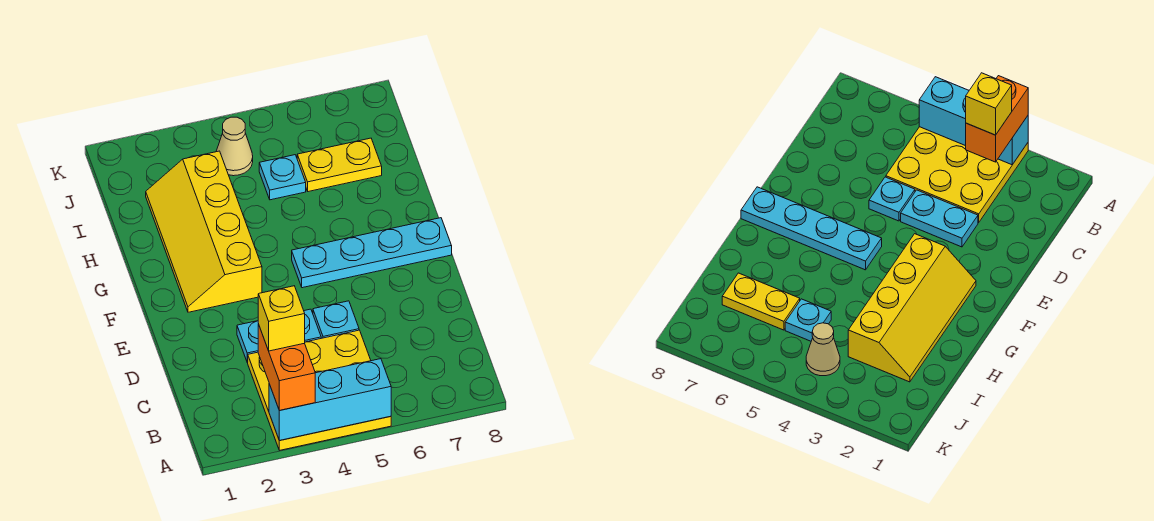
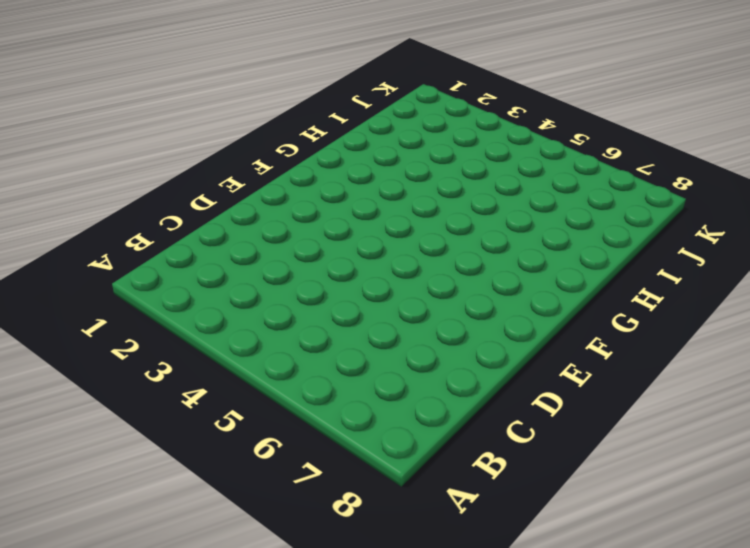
none -> yellow 3x3 plate [247,330,391,450]
none -> cyan 1x2 plate [237,309,321,362]

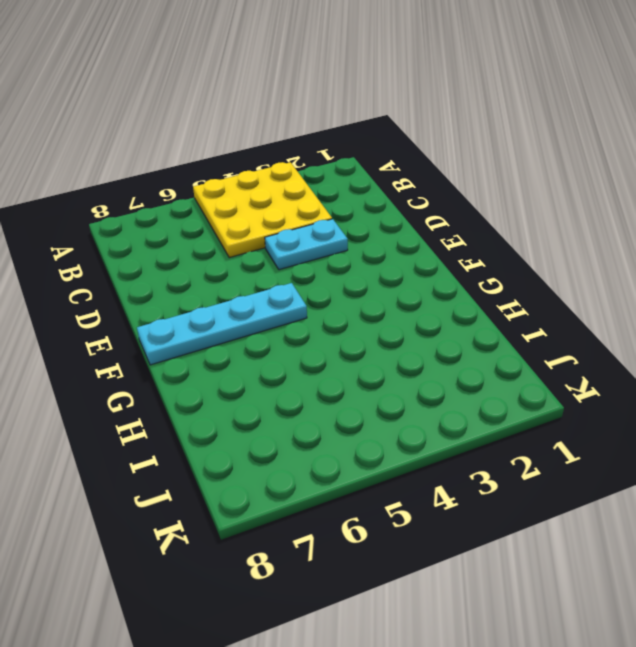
none -> cyan 1x1 plate [313,301,359,338]
none -> yellow 2x4 slope [146,151,262,312]

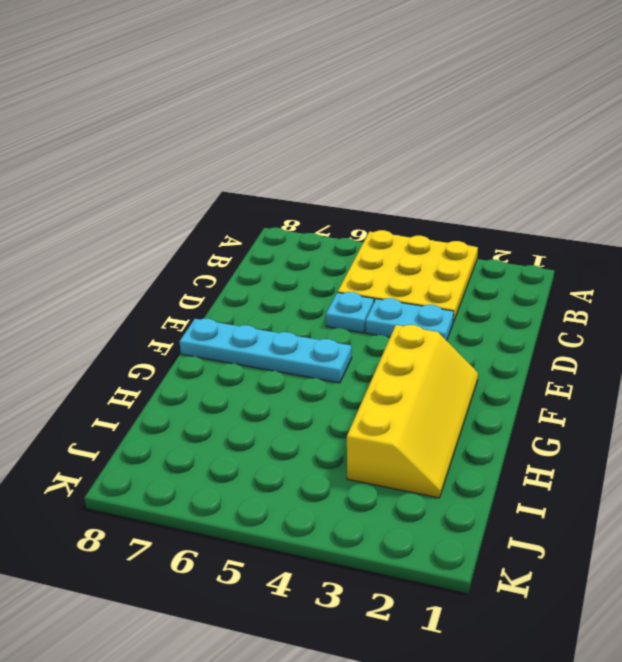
none -> cyan 1x1 plate [259,155,306,200]
none -> yellow 1x2 plate [297,138,382,192]

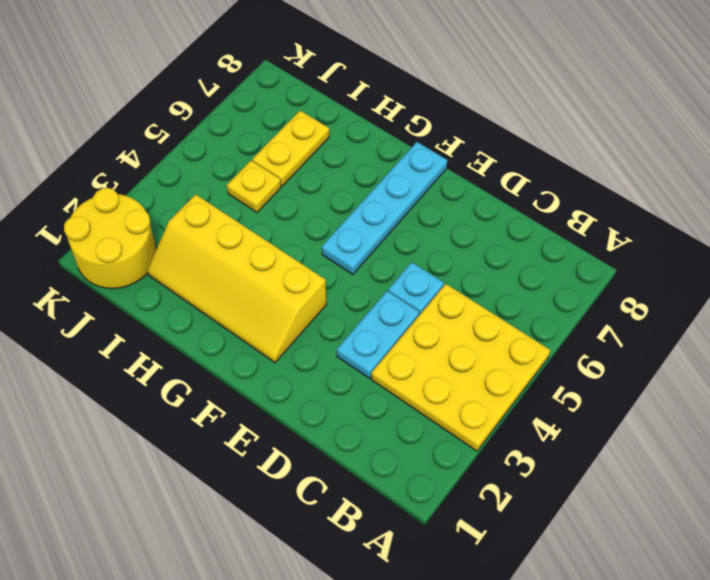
yellow 1x1 plate [227,161,281,212] -> cyan 1x1 plate [259,155,306,200]
yellow 2x2 round brick [64,188,156,289] -> none
none -> tan 1x1 cone [216,117,253,176]
none -> cyan 1x3 brick [269,359,391,441]

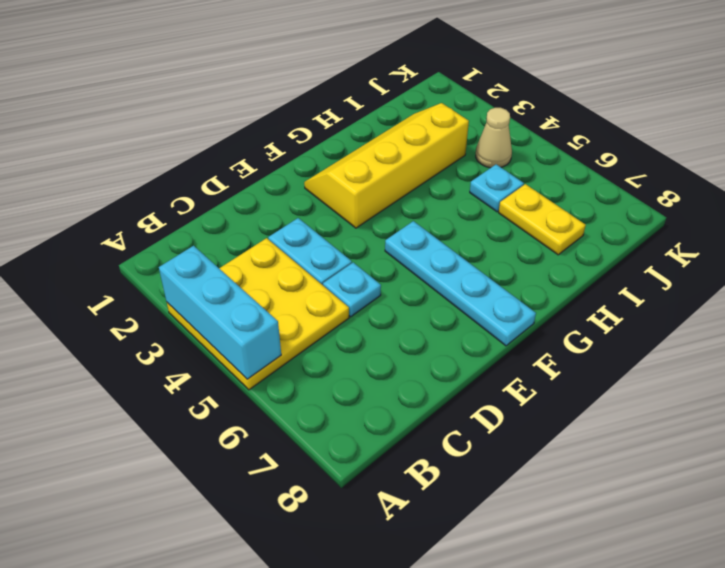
none -> orange 1x2 brick [258,324,315,410]
none -> yellow 1x1 brick [258,286,305,351]

